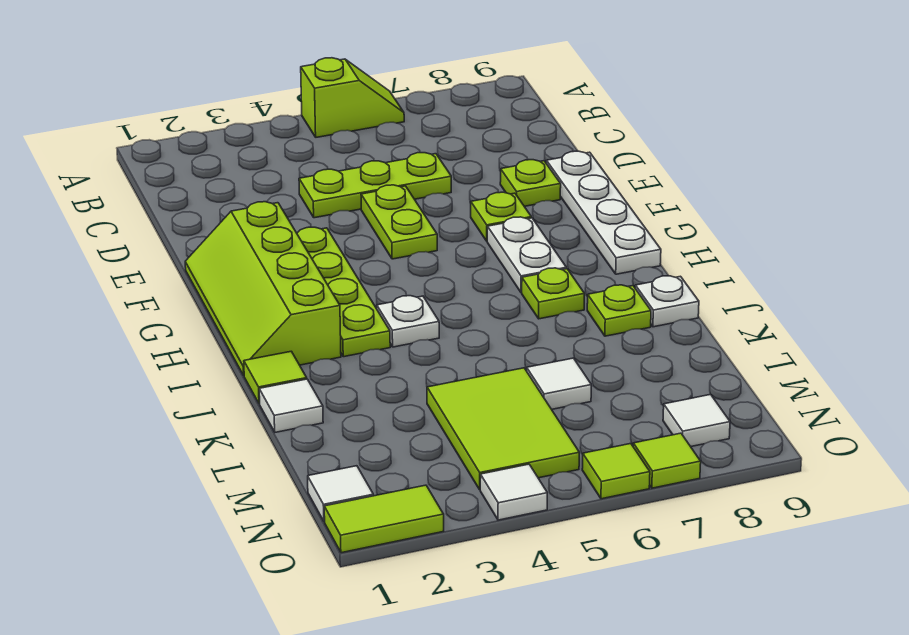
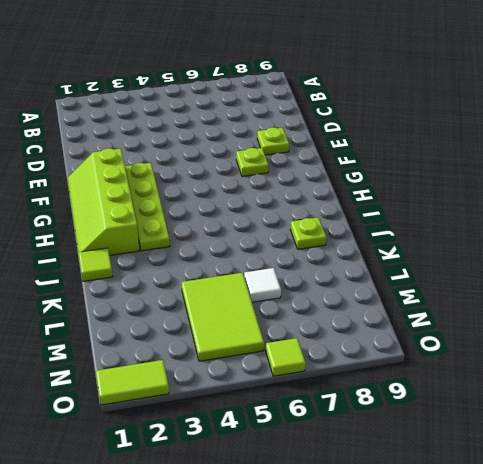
none -> lime 1x2 slope [301,58,404,137]
none -> lime 1x3 plate [299,153,451,218]
none -> lime 1x2 plate [361,185,437,259]

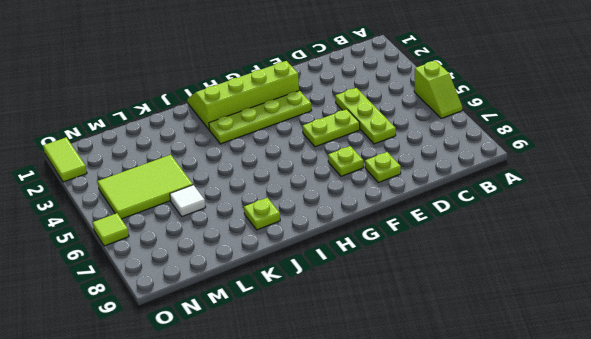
none -> white 1x4 plate [546,151,661,274]
none -> white 1x2 plate [487,217,566,292]
none -> white 1x1 plate [377,296,439,347]

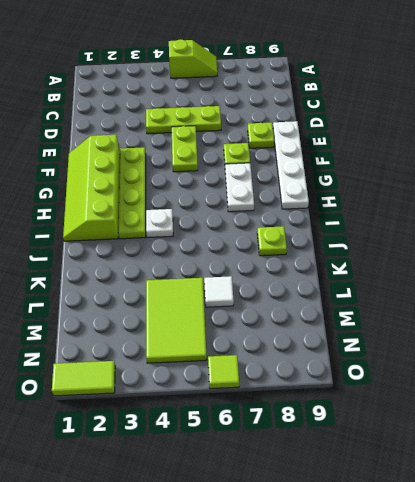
none -> lime 1x1 plate [522,268,584,319]
none -> lime 1x1 tile [244,351,307,404]
none -> white 1x1 plate [635,276,699,327]

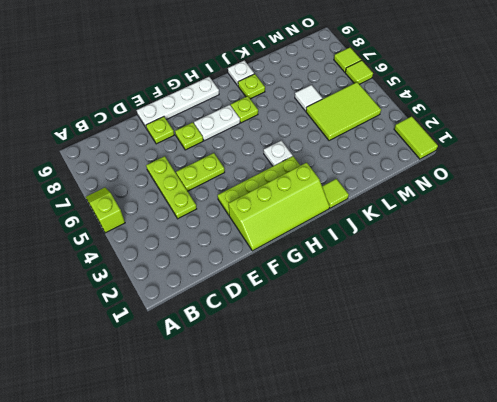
none -> white 1x1 tile [259,379,323,432]
none -> white 1x1 tile [308,466,373,522]
none -> white 1x1 tile [663,394,730,447]

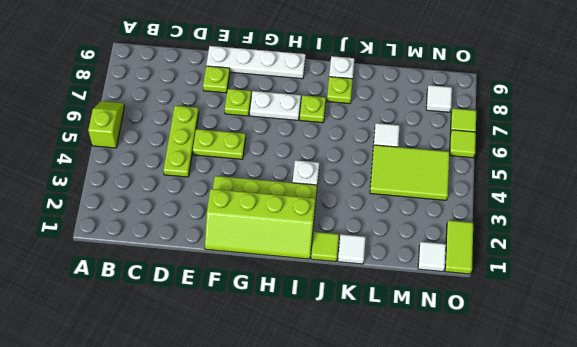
none -> white 1x1 tile [480,464,547,520]

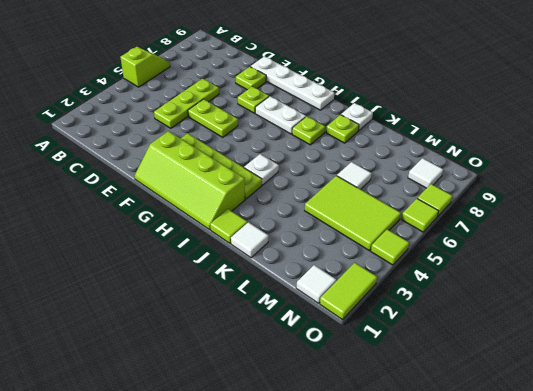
lime 1x1 tile [371,229,409,265] -> white 1x1 tile [480,464,547,520]

